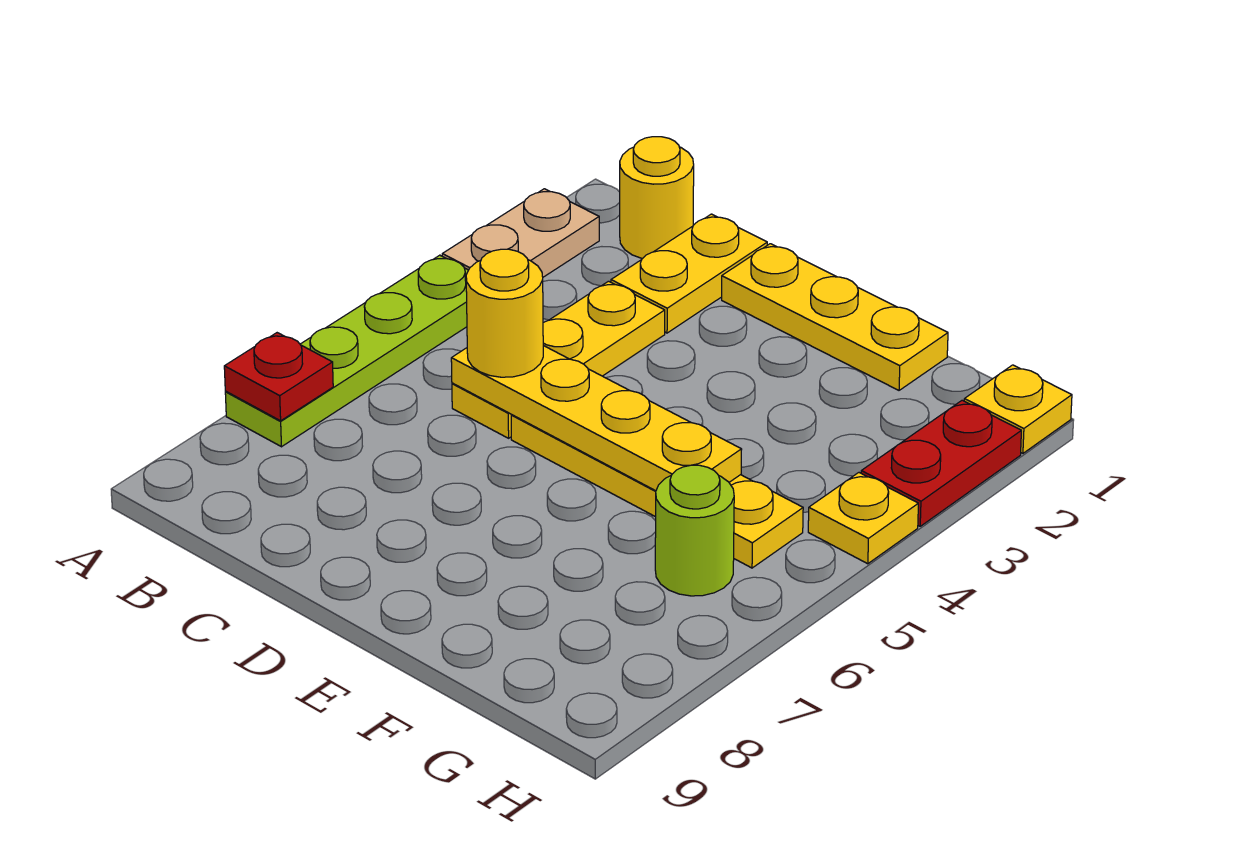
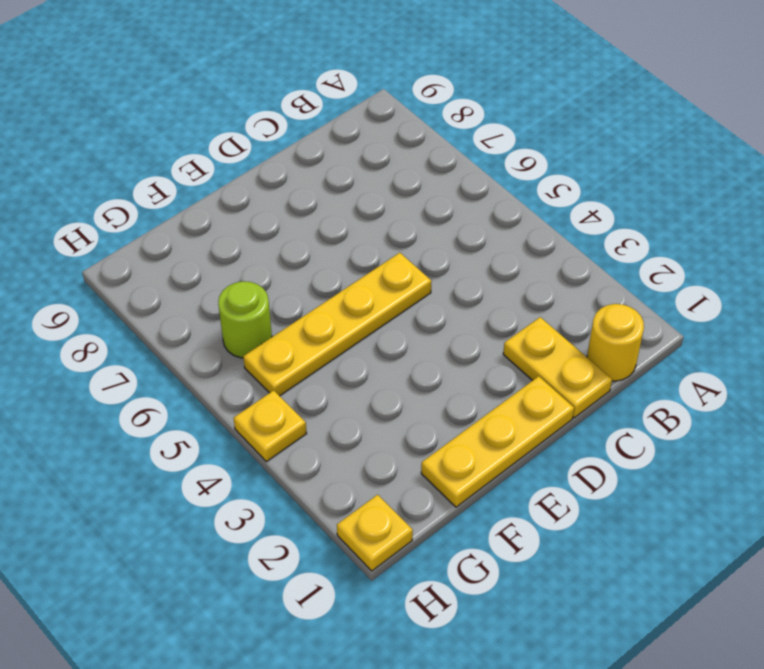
none -> tan 1x2 plate [442,189,599,277]
none -> lime 1x4 plate [225,255,468,447]
none -> yellow 1x3 plate [452,281,665,438]

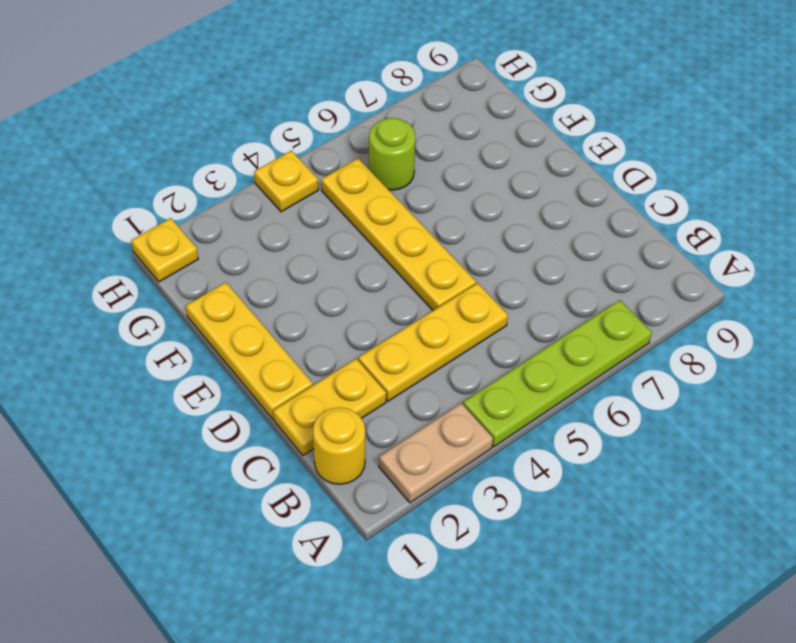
none -> red 1x2 plate [861,400,1021,526]
none -> red 1x1 plate [224,333,333,421]
none -> yellow 1x4 plate [451,346,742,491]

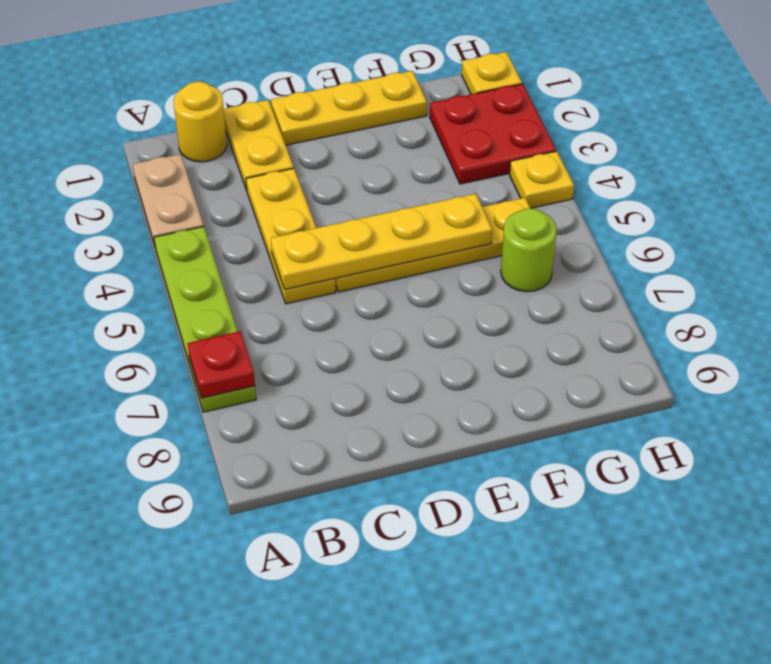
red 2x2 plate [430,84,556,184] -> red 1x2 plate [861,400,1021,526]
none -> yellow 1x1 round brick [466,249,543,377]

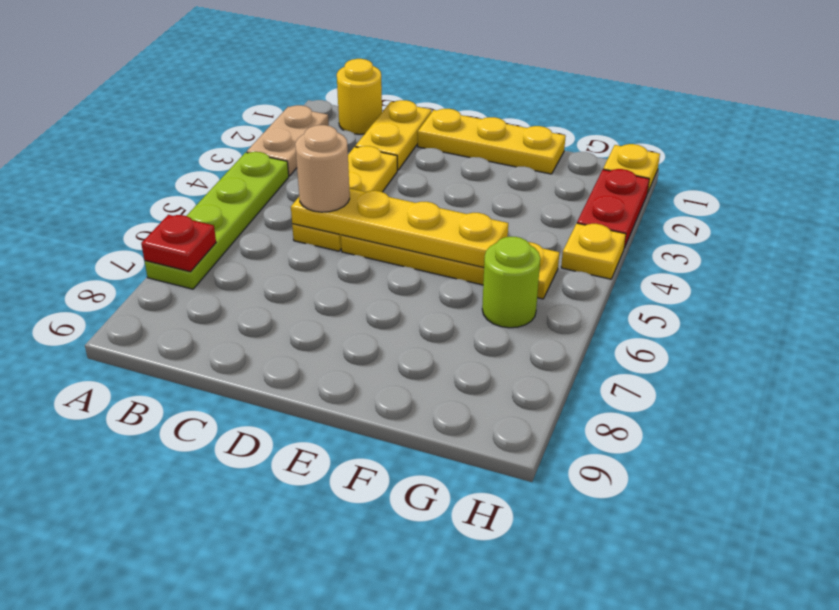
tan 1x1 round brick [295,125,350,212] -> yellow 1x1 round brick [466,249,543,377]

